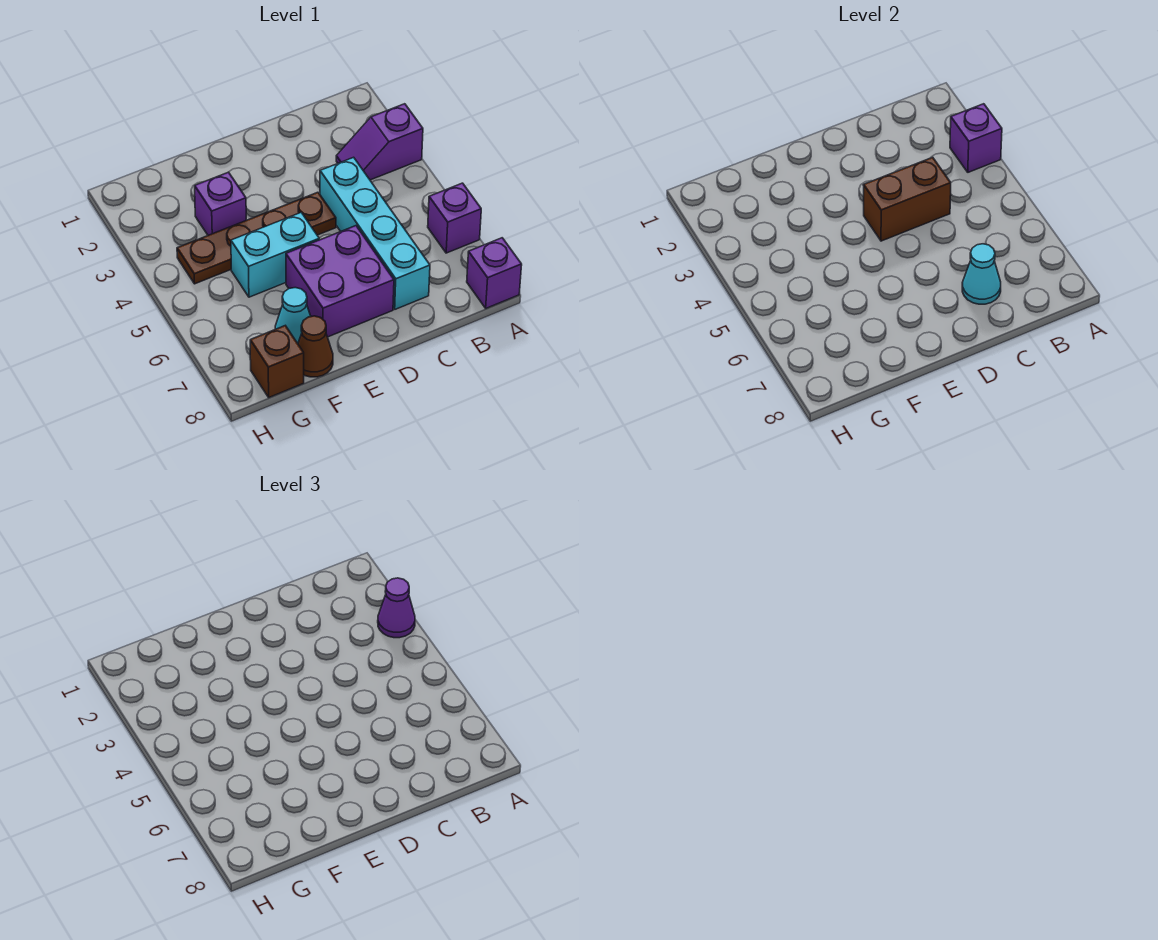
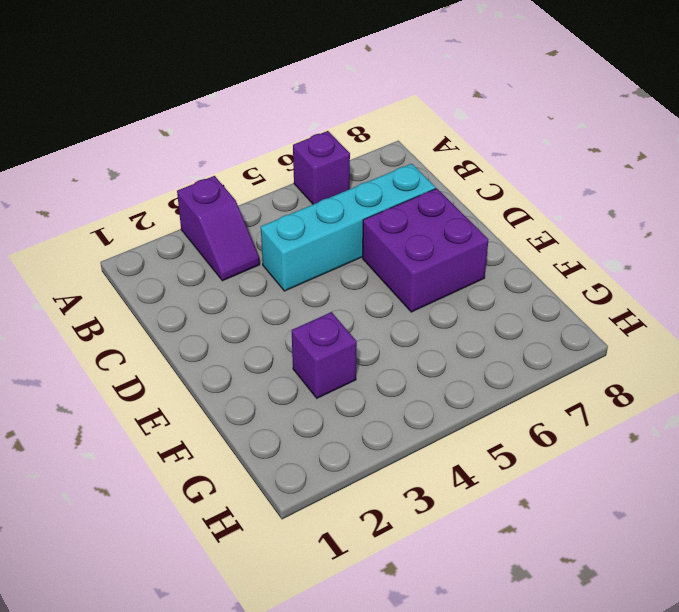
none -> purple 1x1 brick [467,238,522,308]
none -> brown 1x4 plate [177,192,336,284]
none -> cyan 1x2 brick [231,213,319,297]

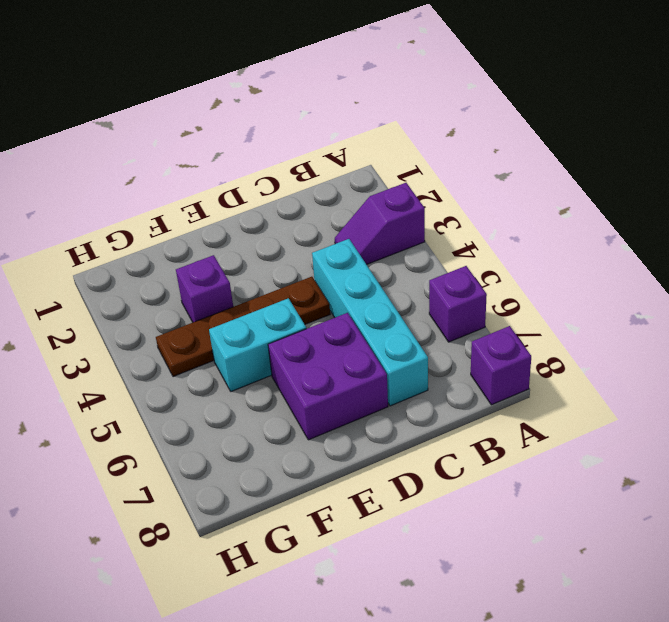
none -> cyan 1x1 cone [275,288,311,343]
none -> brown 1x1 cone [298,316,333,377]
none -> brown 1x1 brick [250,326,304,397]

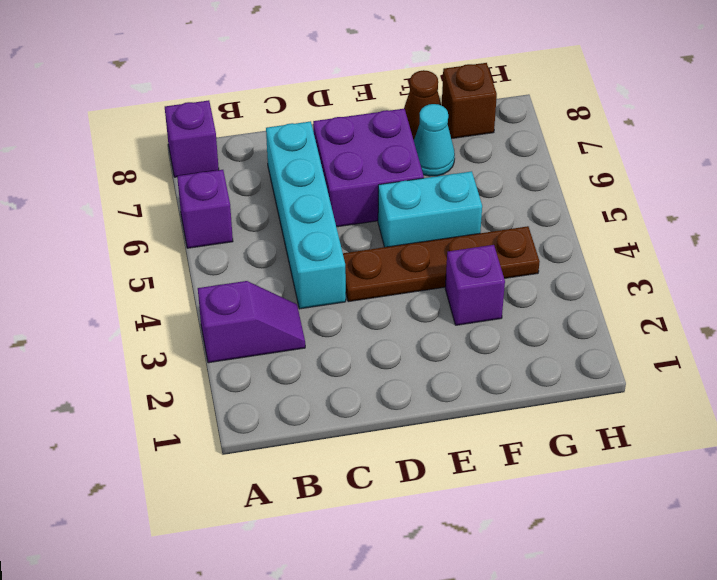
none -> purple 1x1 brick [950,104,1002,172]
none -> brown 1x2 brick [863,157,951,241]
none -> cyan 1x1 cone [962,244,1001,304]

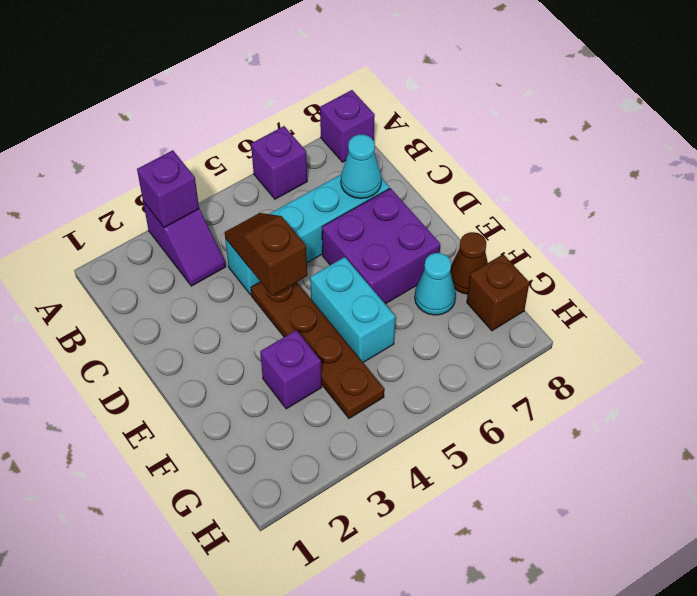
brown 1x2 slope [225,213,307,296] -> brown 1x2 brick [863,157,951,241]
none -> purple 1x1 cone [378,578,415,638]

